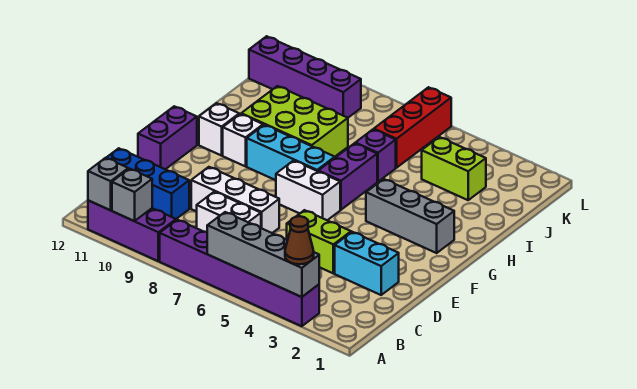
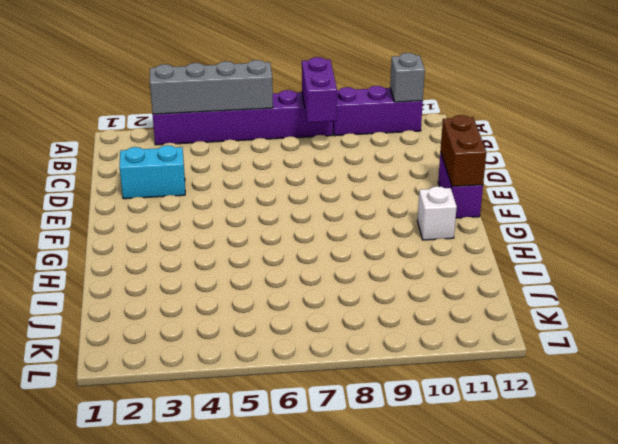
purple 1x2 brick [302,57,337,123] -> purple 1x2 brick moved to [318,143,377,210]
brown 1x2 brick [441,115,486,187] -> none
none -> white 1x2 brick [197,192,261,232]
none -> blue 1x3 brick [106,148,189,219]
none -> lime 1x2 brick [287,210,351,273]

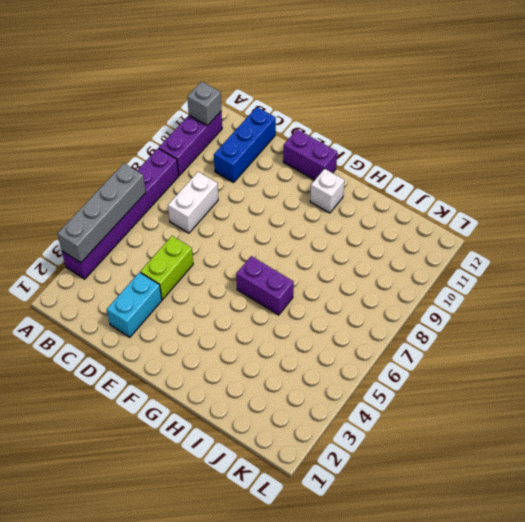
none -> white 1x3 brick [191,167,279,233]
none -> white 1x2 brick [276,160,340,220]
none -> grey 1x3 brick [366,179,454,253]

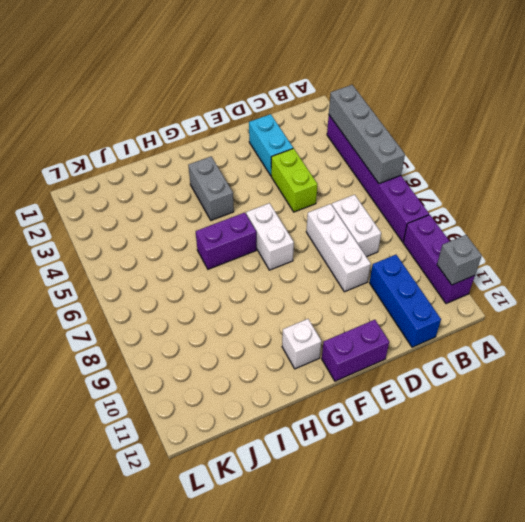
grey 1x2 brick [188,157,234,220] -> grey 1x3 brick [366,179,454,253]
none -> cyan 1x3 brick [247,125,335,180]
none -> white 1x1 brick [223,114,263,166]
none -> lime 2x3 brick [241,86,348,157]

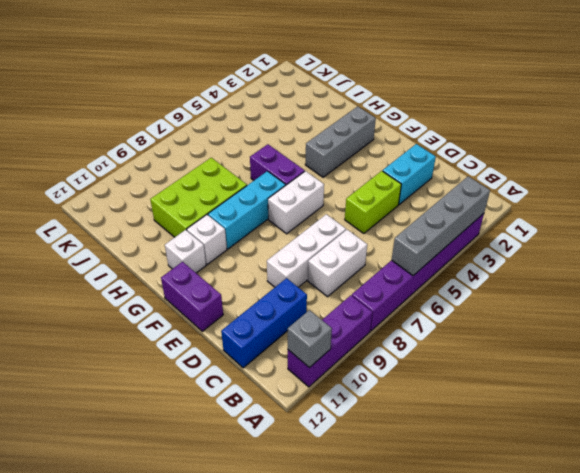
none -> purple 1x1 brick [355,129,396,182]
none -> lime 1x2 brick [422,137,486,200]
none -> red 1x3 brick [374,87,451,168]

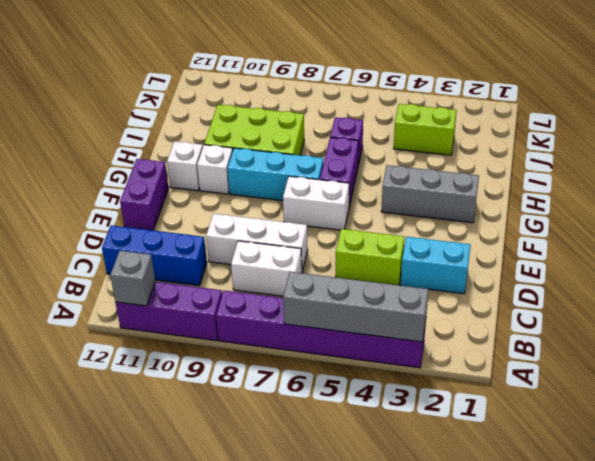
none -> red 1x3 brick [374,87,451,168]
none -> purple 1x4 brick [249,36,361,118]
none -> grey 1x1 brick [112,169,152,221]

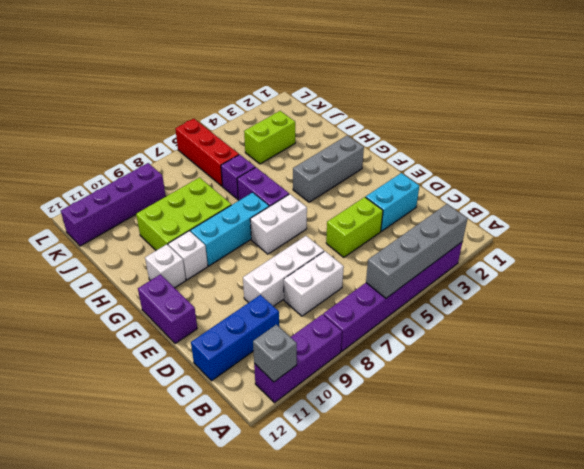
none -> grey 1x1 brick [112,169,152,221]
none -> brown 1x1 cone [285,216,314,264]

